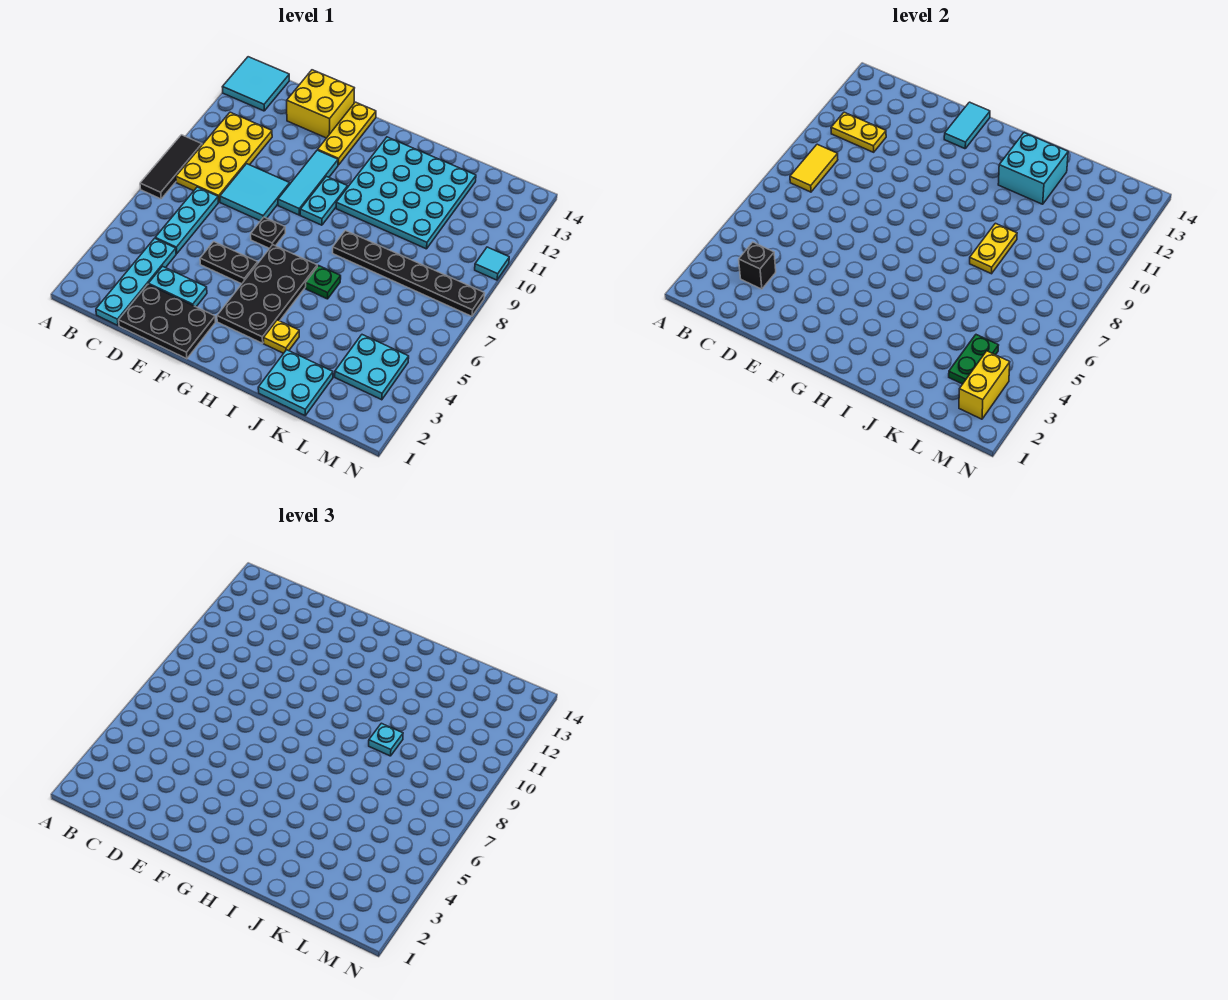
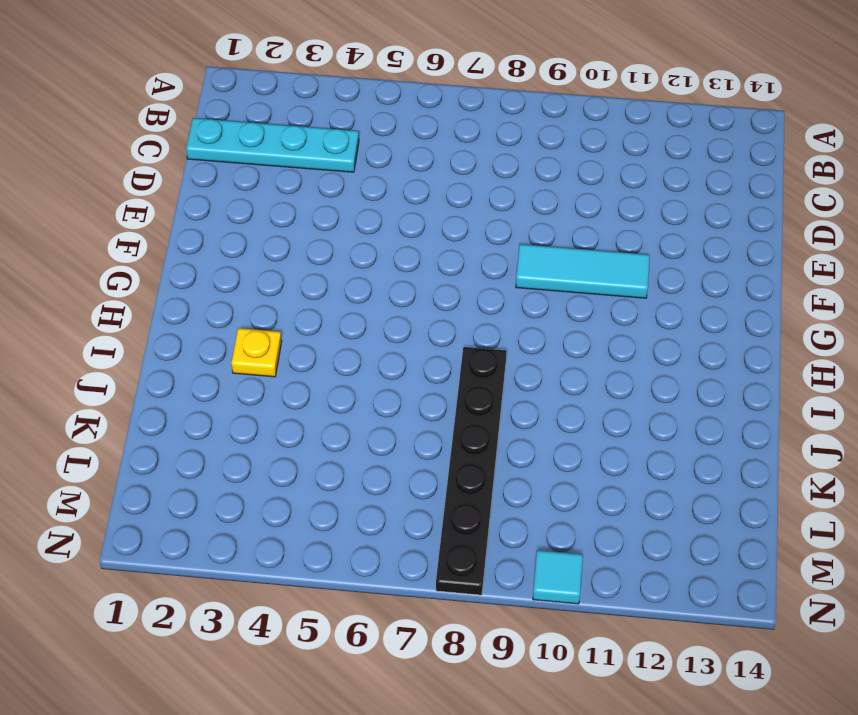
none -> black 1x3 tile [140,135,202,199]
none -> cyan 2x2 tile [223,57,289,111]
none -> yellow 2x4 plate [176,112,272,202]
none -> cyan 1x3 plate [155,187,218,254]

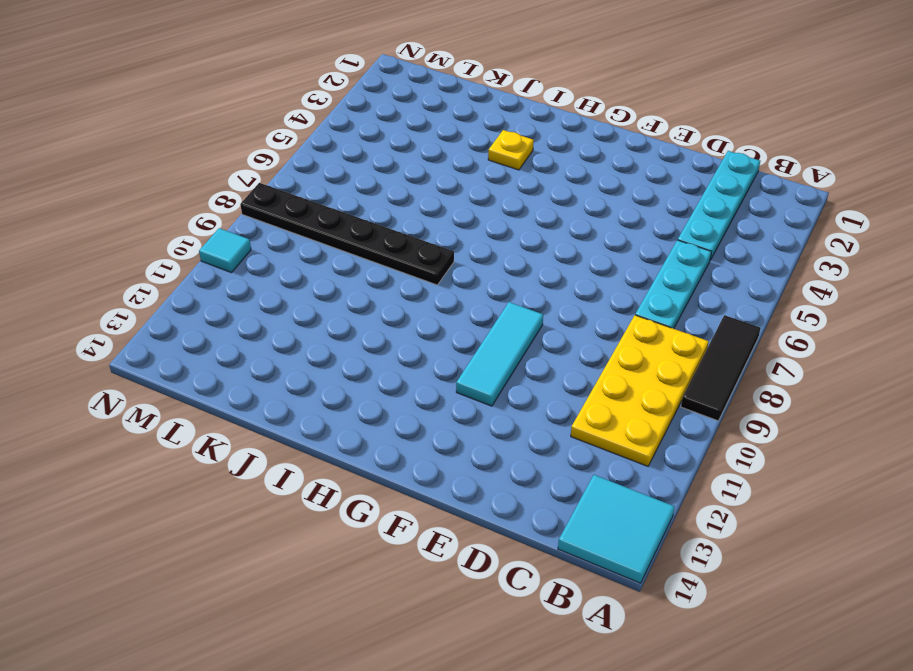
none -> black 2x3 plate [119,284,215,359]
none -> cyan 1x2 plate [148,266,207,307]
none -> cyan 2x2 tile [220,164,290,221]
none -> yellow 2x2 brick [287,70,354,138]

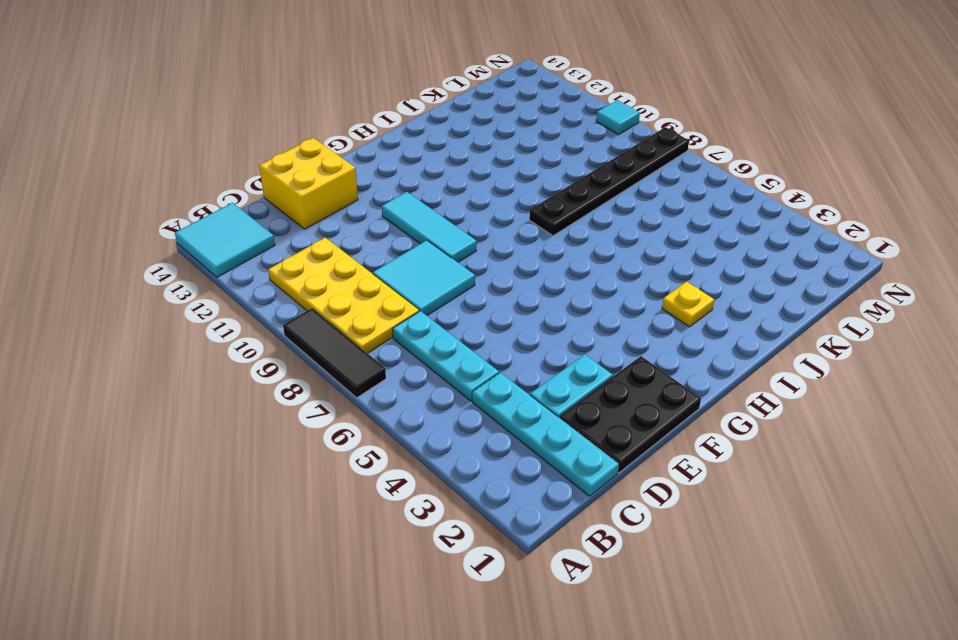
none -> black 1x2 plate [200,242,258,284]
none -> black 1x1 plate [251,217,285,249]
none -> yellow 1x3 plate [318,102,376,165]
none -> black 2x4 plate [217,245,317,343]

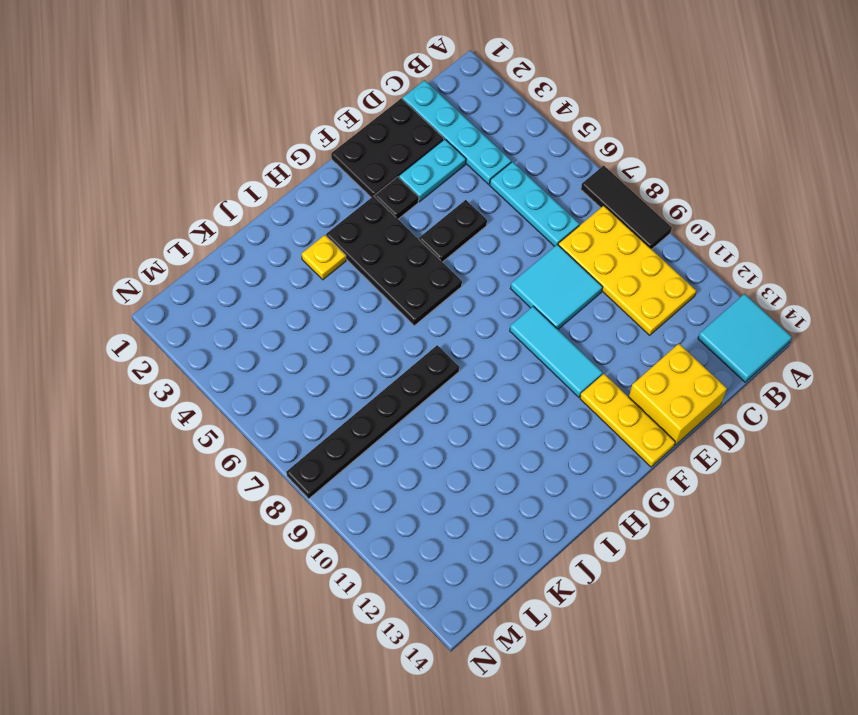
black 1x1 plate [375,177,419,219] -> black 1x1 plate moved to [251,217,285,249]
none -> cyan 1x2 plate [300,176,348,225]
none -> cyan 4x4 plate [336,137,476,249]
none -> green 1x1 plate [306,266,341,299]
none -> cyan 2x2 plate [258,350,333,415]

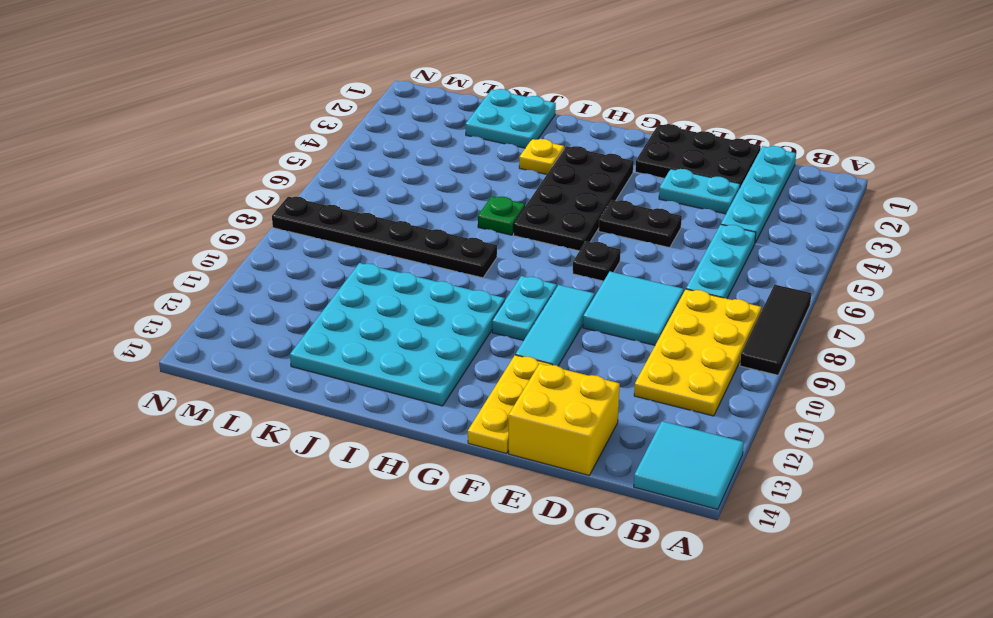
none -> cyan 2x2 plate [335,335,409,400]
none -> cyan 1x1 tile [475,247,509,280]
none -> yellow 1x2 tile [790,144,838,192]
none -> yellow 1x2 plate [831,112,886,152]

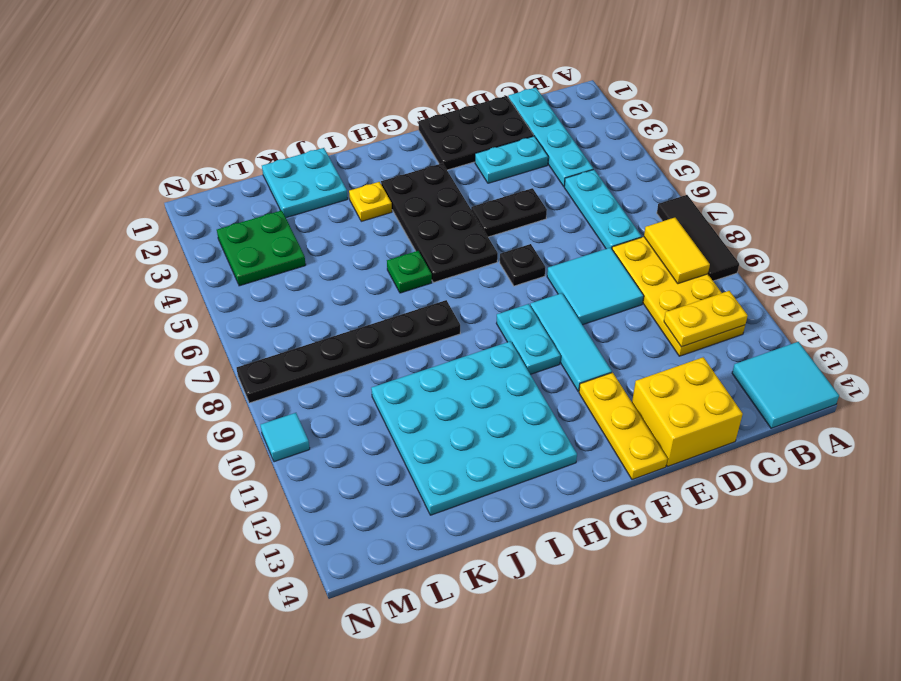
green 2x2 plate [217,210,306,286] -> cyan 2x2 plate [335,335,409,400]
none -> black 1x1 brick [739,242,776,289]
none -> cyan 1x2 tile [944,102,990,149]
none -> cyan 2x2 brick [998,133,1068,204]
none -> yellow 1x2 plate [970,223,1017,274]

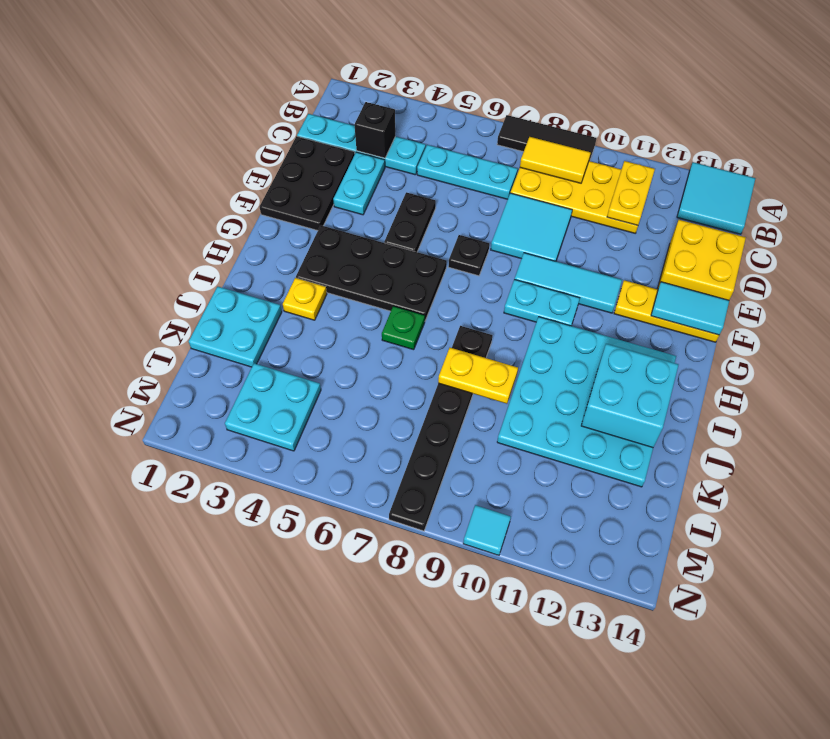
none -> green 1x2 plate [949,335,999,384]
none -> yellow 1x2 brick [959,351,1010,419]
none -> cyan 1x1 plate [369,723,403,756]

